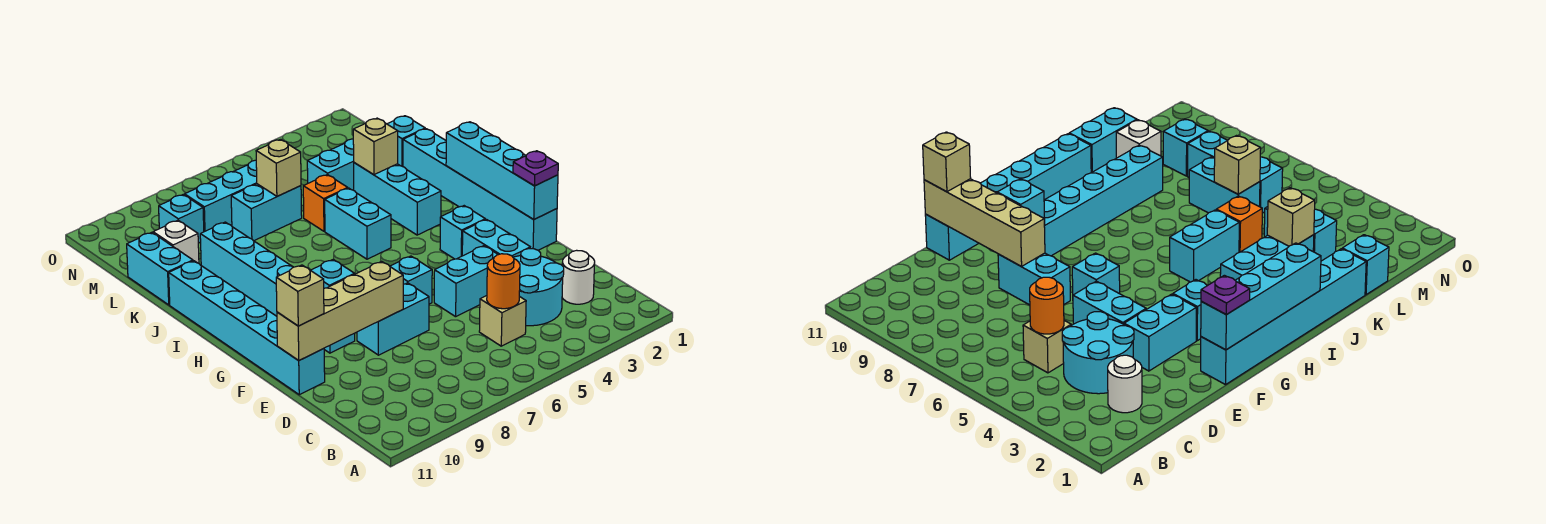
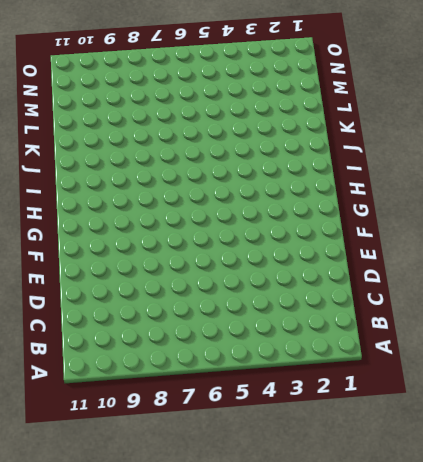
none -> white 1x1 round brick [562,250,595,304]
none -> cyan 2x2 round brick [513,249,564,326]
none -> tan 1x1 brick [479,296,526,346]

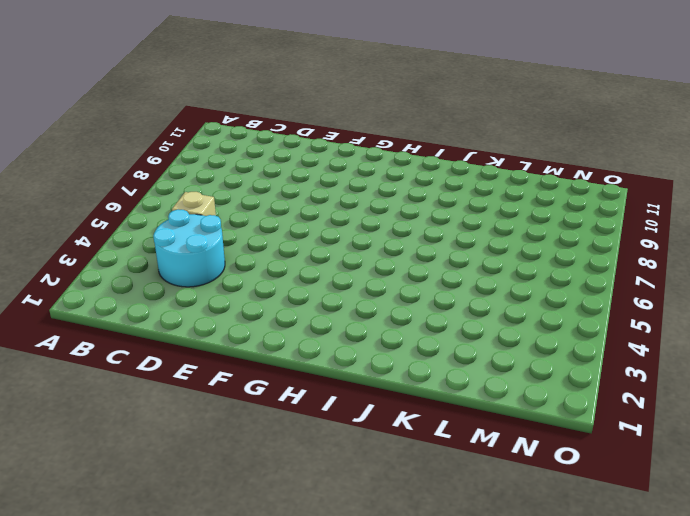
none -> white 1x1 round brick [562,250,595,304]
none -> cyan 1x2 brick [462,219,530,257]
none -> cyan 1x2 brick [434,246,498,317]

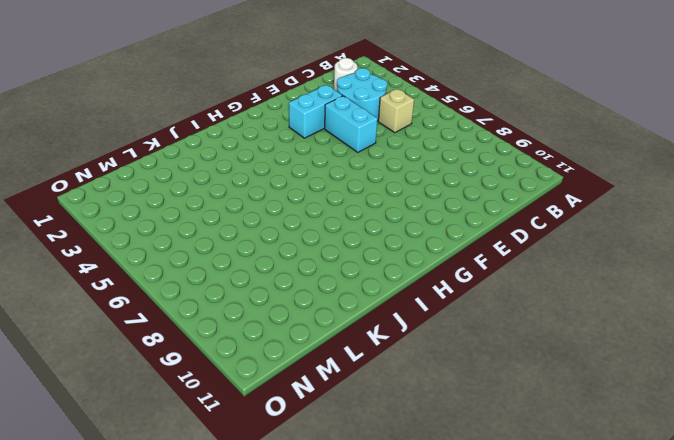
none -> cyan 1x2 brick [357,283,429,355]
none -> cyan 1x6 brick [169,261,325,395]
none -> cyan 1x6 brick [403,129,557,250]

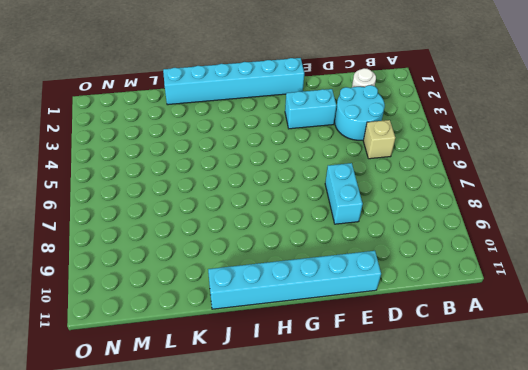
none -> cyan 1x2 brick [434,246,498,317]
none -> cyan 1x1 brick [390,256,432,304]
none -> cyan 1x6 brick [200,222,355,353]

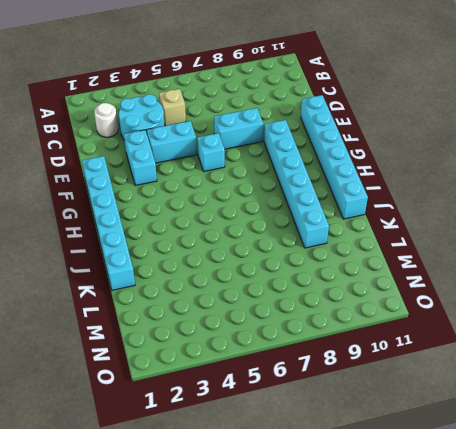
none -> cyan 1x1 brick [440,206,485,259]
none -> cyan 1x3 brick [354,163,441,235]
none -> cyan 1x2 brick [325,188,391,259]

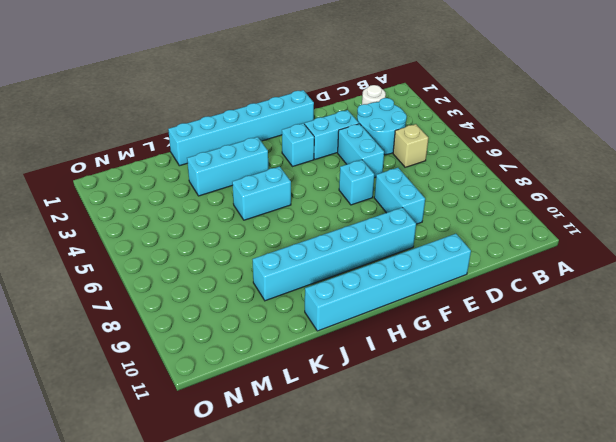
none -> orange 1x1 brick [303,175,348,231]
none -> cyan 1x2 brick [127,232,193,305]
none -> cyan 1x1 brick [388,116,425,167]

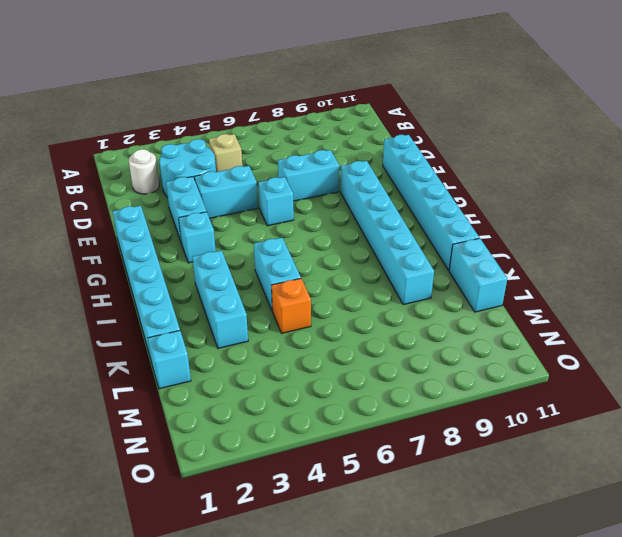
none -> cyan 1x2 brick [307,139,354,190]
none -> cyan 1x2 brick [231,184,302,241]
none -> white 1x1 brick [153,220,199,263]

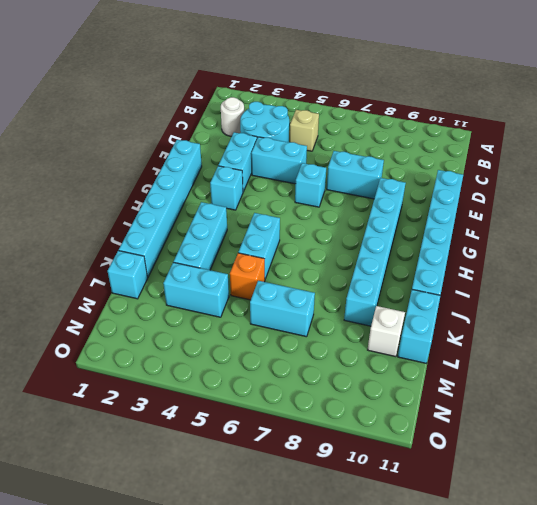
none -> cyan 1x3 brick [185,160,257,232]
none -> cyan 1x1 brick [159,195,204,243]
none -> orange 1x1 round brick [487,254,520,309]

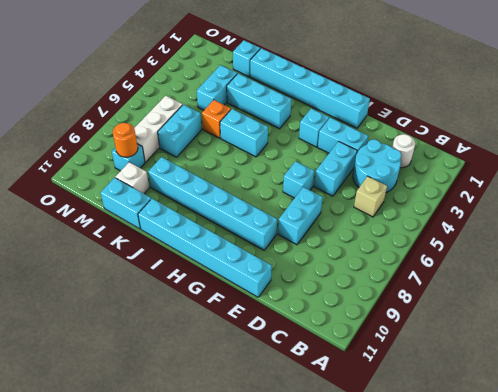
white 1x3 brick [134,96,183,162] -> cyan 1x3 brick [185,160,257,232]
orange 1x1 round brick [113,123,138,157] -> orange 1x1 round brick moved to [487,254,520,309]
none -> tan 1x4 brick [277,261,403,360]
none -> cyan 1x4 brick [446,122,558,219]
none -> cyan 1x1 brick [311,259,354,288]

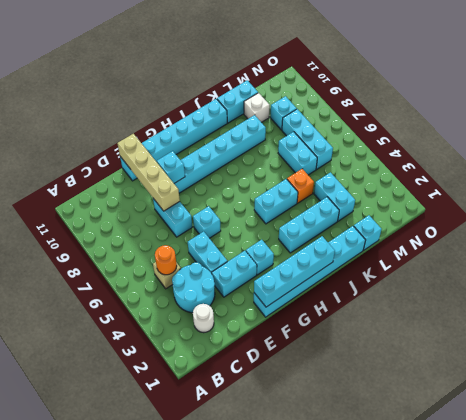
none -> tan 1x1 brick [353,118,398,175]
none -> tan 1x1 brick [256,139,301,196]
none -> tan 1x1 brick [276,265,324,326]

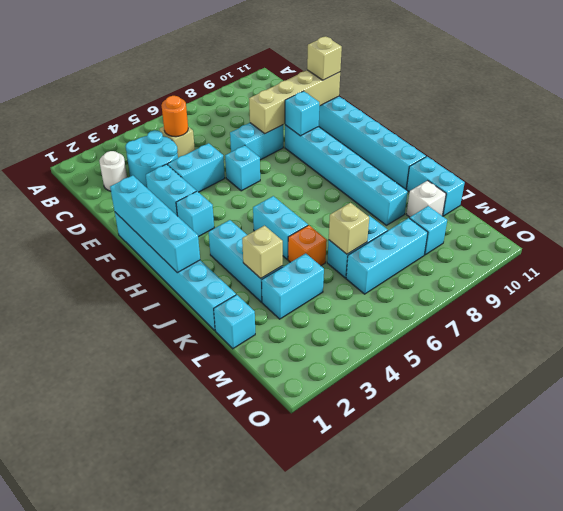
none -> purple 1x1 plate [513,151,558,186]

